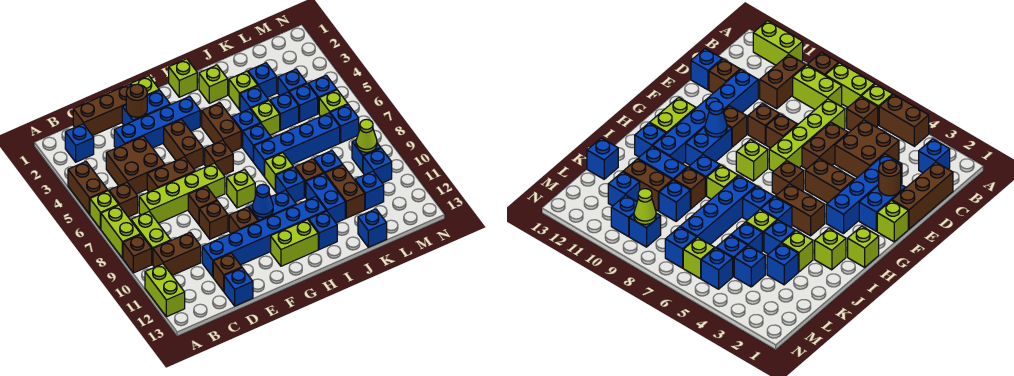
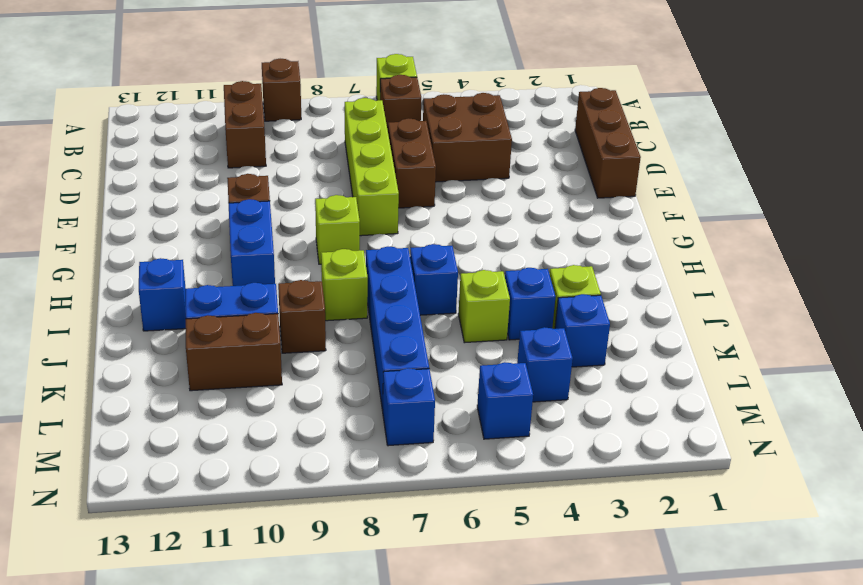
none -> brown 1x2 brick [68,162,108,215]
none -> lime 1x2 brick [101,205,141,258]
none -> lime 1x2 brick [145,264,185,317]
none -> blue 1x1 brick [65,124,94,162]

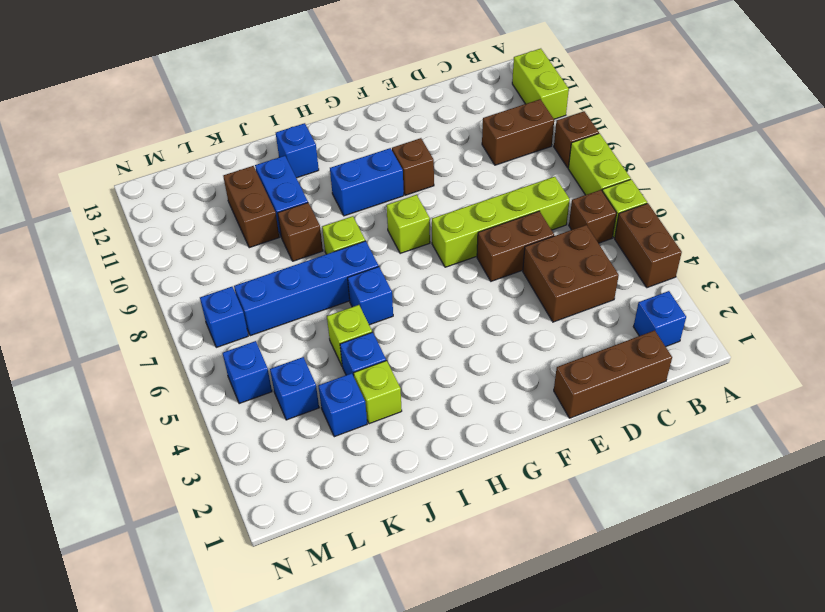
none -> lime 1x2 brick [131,212,171,264]
none -> blue 1x4 brick [114,96,200,148]
none -> blue 1x6 brick [202,197,326,277]
none -> brown 1x1 brick [213,253,242,291]

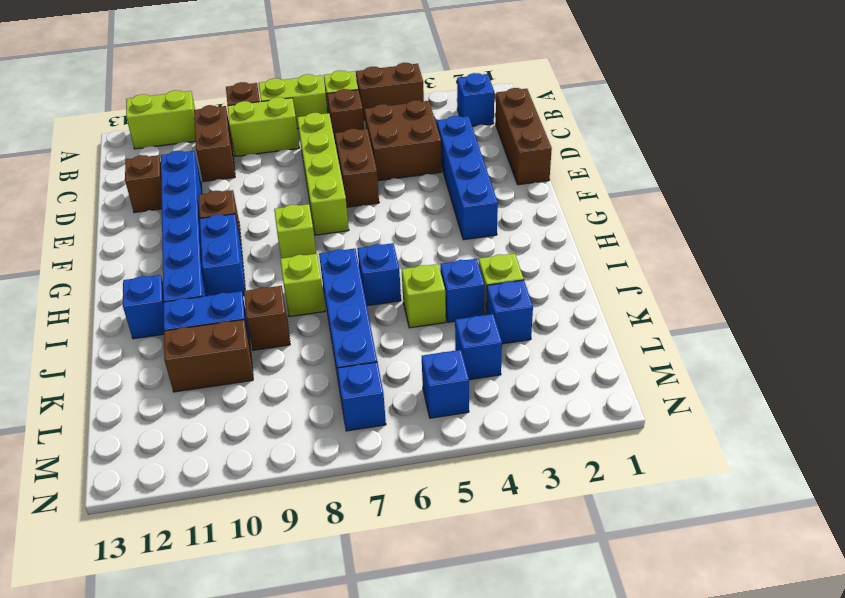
none -> blue 1x1 brick [224,268,253,306]
none -> blue 1x2 brick [122,90,170,125]
none -> brown 1x1 brick [188,186,217,224]
none -> brown 1x1 brick [199,201,228,239]

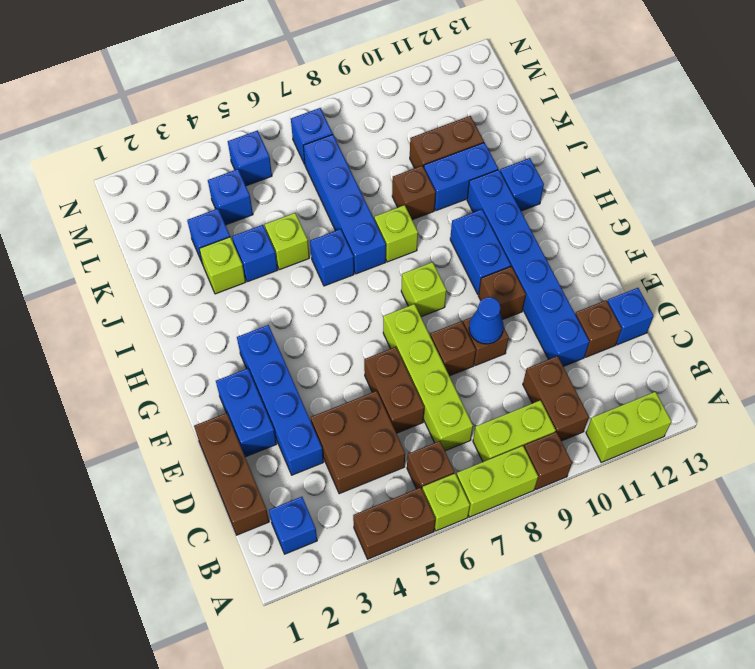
blue 1x1 cone [469,297,504,344] -> blue 1x1 cone moved to [252,184,273,217]
none -> lime 1x1 brick [131,76,159,95]
none -> brown 1x2 brick [164,119,203,169]
none -> brown 1x1 brick [205,140,233,175]
none -> lime 1x2 brick [271,220,318,266]

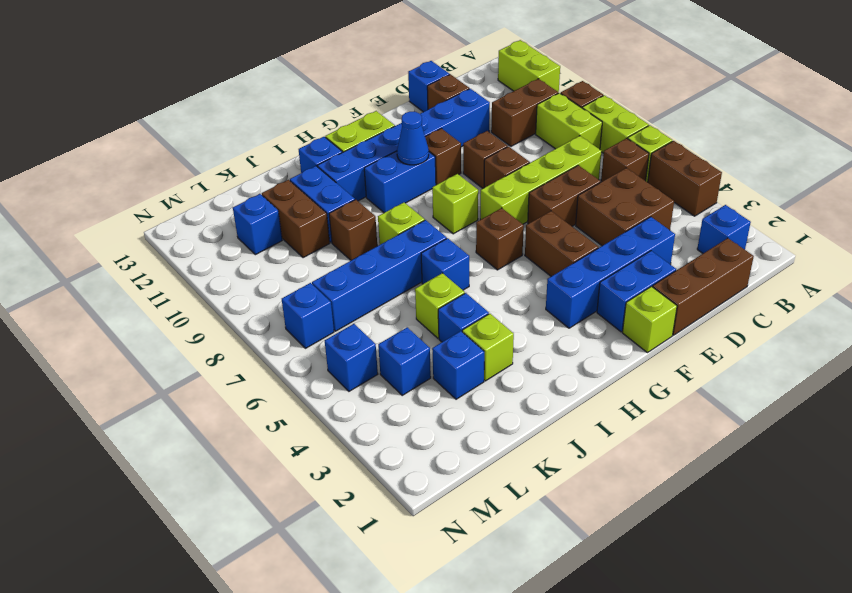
none -> lime 1x1 brick [169,59,197,97]
none -> brown 1x2 brick [202,103,241,152]
none -> lime 1x1 brick [199,65,228,103]
none -> blue 1x1 brick [232,109,260,147]

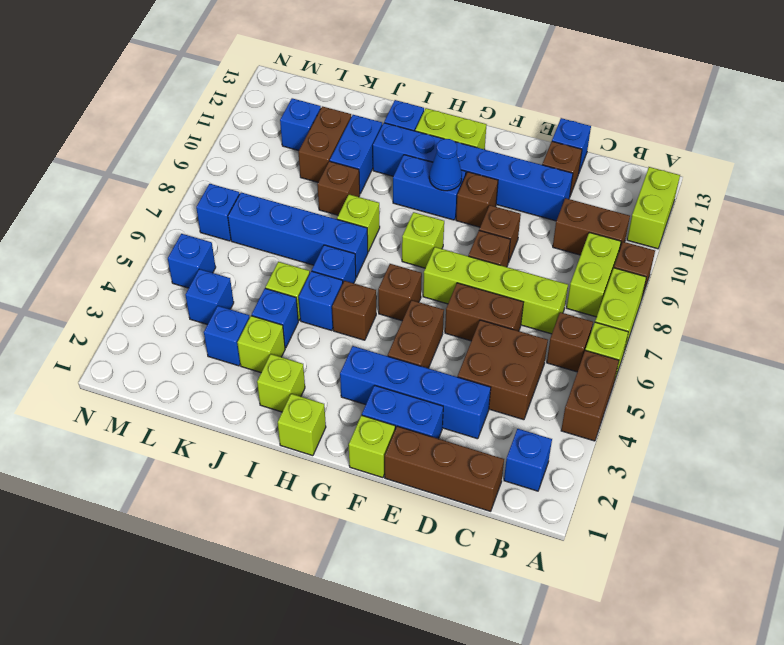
brown 1x1 brick [332,281,376,340] -> brown 1x2 brick [202,103,241,152]
none -> blue 1x1 brick [276,167,304,202]
none -> blue 1x1 brick [270,92,299,131]
none -> blue 1x1 brick [314,151,343,174]
none -> blue 1x1 brick [358,209,387,247]

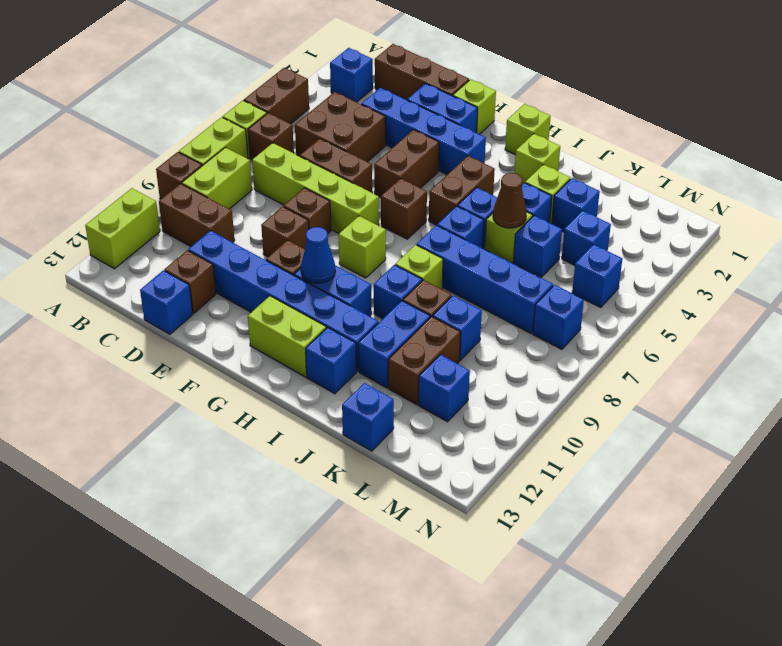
brown 1x1 cone [493,173,527,228] -> none
none -> blue 1x1 brick [289,84,318,122]
none -> lime 1x1 brick [319,90,348,116]
none -> blue 1x1 brick [352,140,381,172]
none -> blue 1x1 brick [363,149,392,183]

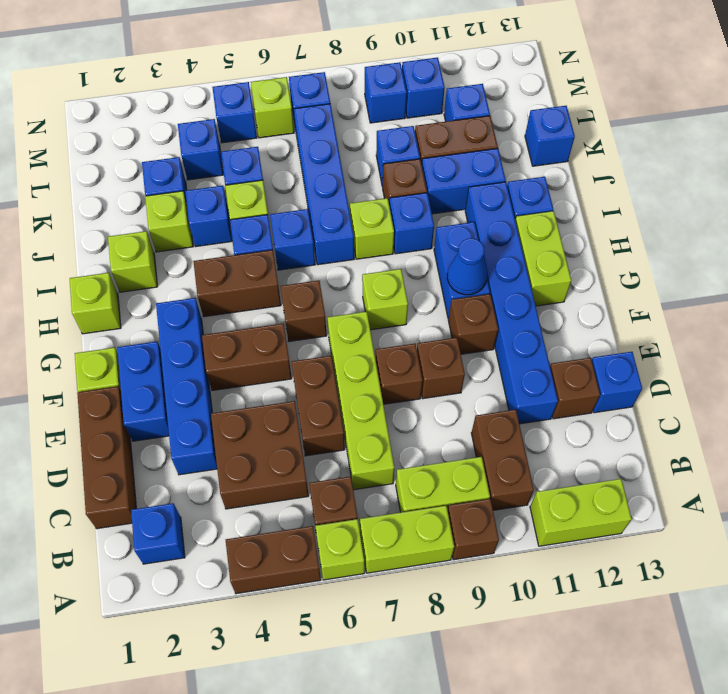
none -> blue 1x1 brick [289,84,318,122]
none -> brown 1x1 round brick [126,84,147,117]
none -> lime 1x1 cone [356,119,377,152]

